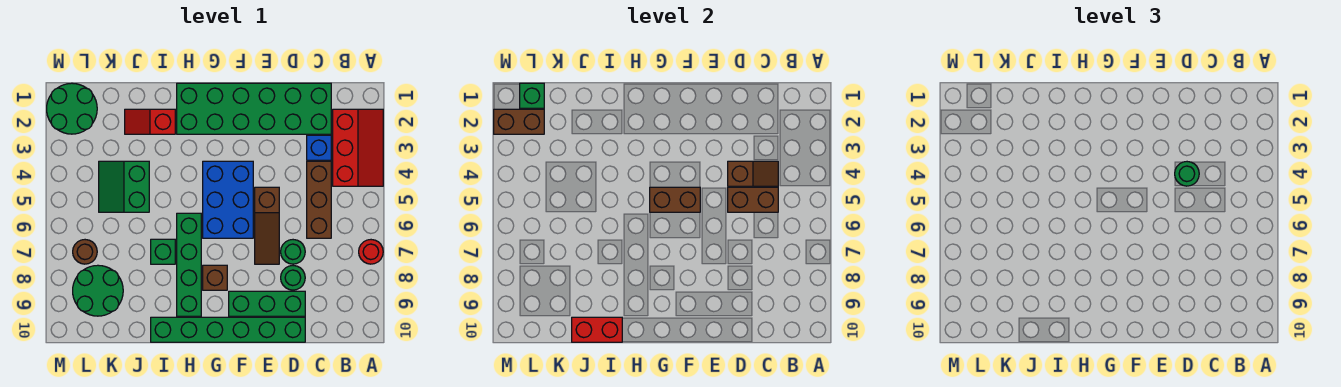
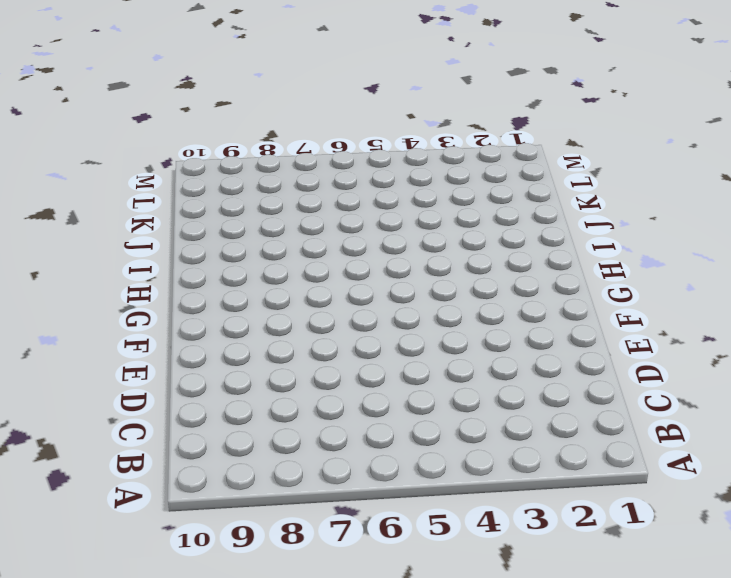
none -> red 2x3 slope [333,109,383,186]
none -> red 1x1 round brick [359,240,383,264]
none -> green 2x6 brick [177,83,331,134]

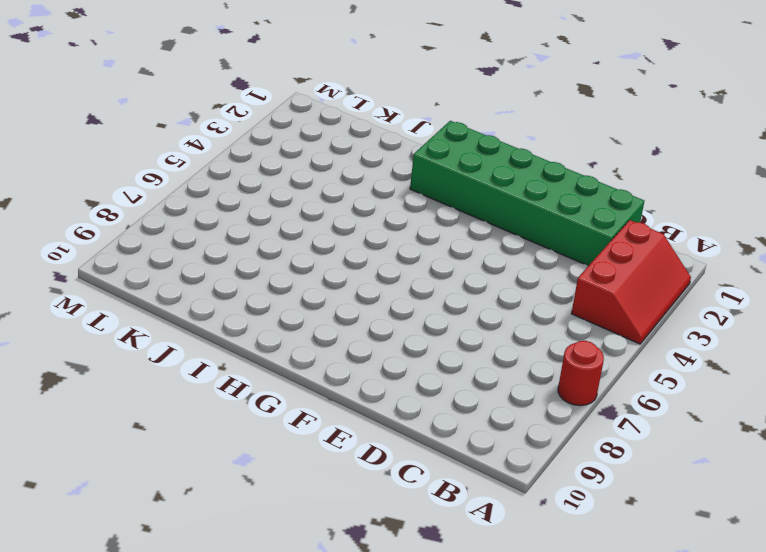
none -> blue 1x1 brick [307,135,331,160]
none -> brown 1x3 brick [307,161,331,238]
none -> green 1x1 round brick [281,240,305,264]

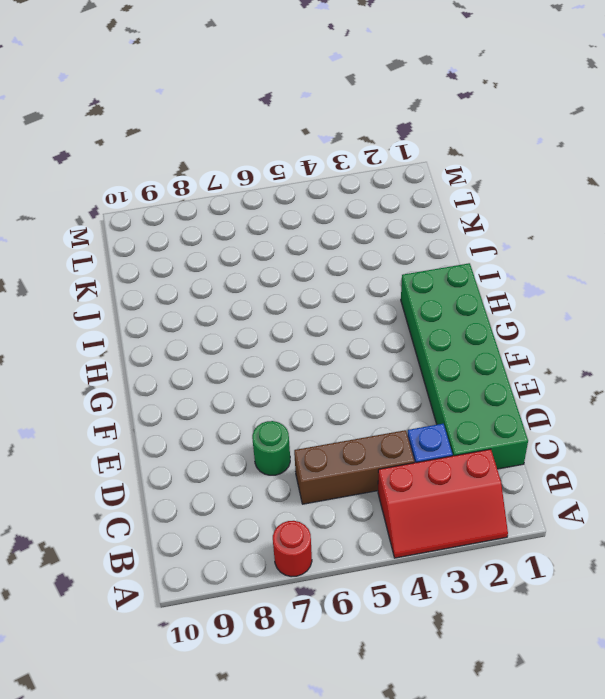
none -> green 1x1 round brick [281,266,305,290]
none -> green 1x3 brick [229,291,305,316]
none -> green 1x6 brick [151,317,305,342]

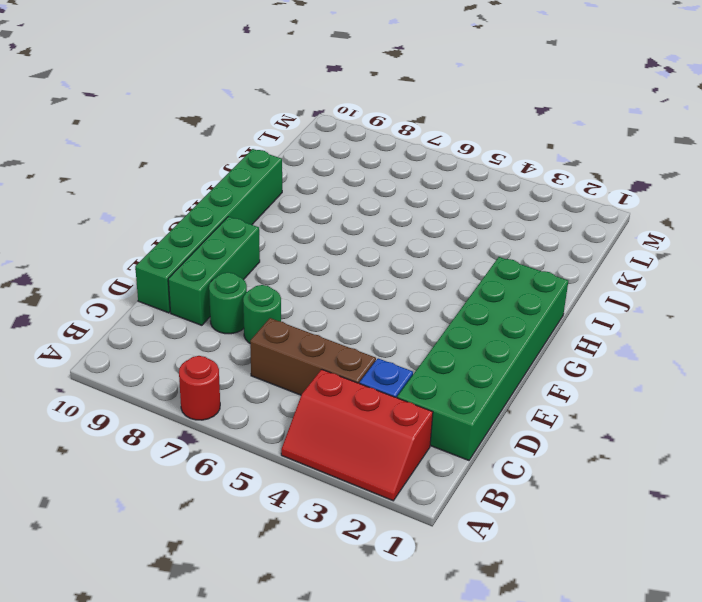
none -> brown 1x3 slope [255,187,279,264]
none -> blue 2x3 brick [203,161,253,238]
none -> brown 1x1 brick [203,265,227,290]

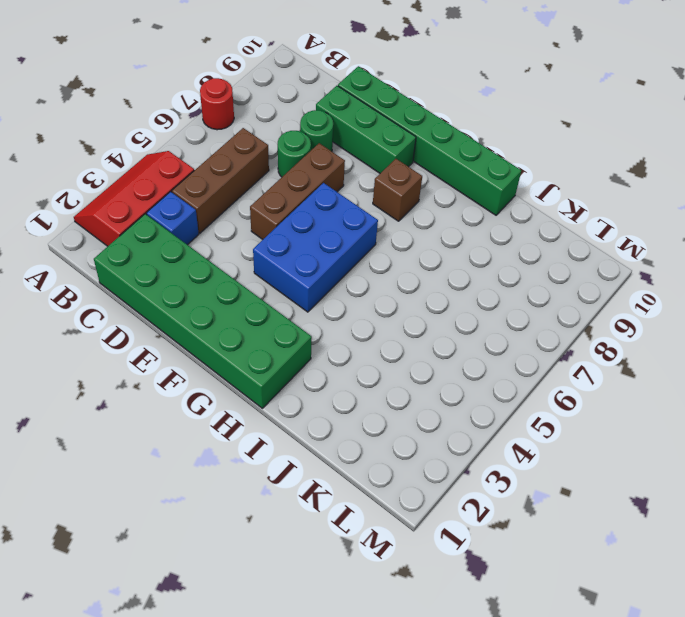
brown 1x3 brick [250,143,345,239] -> brown 1x3 slope [255,187,279,264]
none -> green 1x4 brick [177,213,201,316]
none -> red 1x2 slope [125,109,175,134]
none -> green 1x1 brick [151,239,175,264]

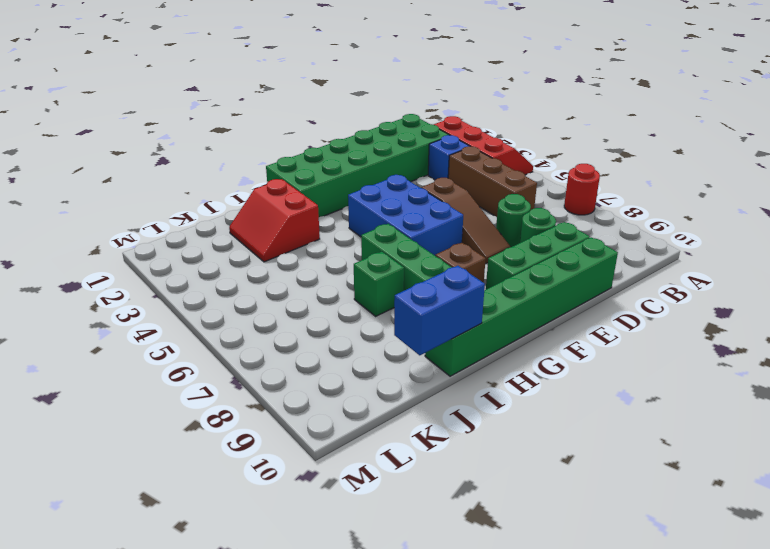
red 2x2 slope [229,179,320,262] -> red 1x2 slope [125,109,175,134]
blue 1x2 brick [394,266,485,355] -> red 1x2 brick [572,317,622,342]
none -> green 2x2 slope [99,161,149,212]
none -> green 2x2 round brick [73,265,123,316]
none -> green 2x2 round brick [47,83,97,134]

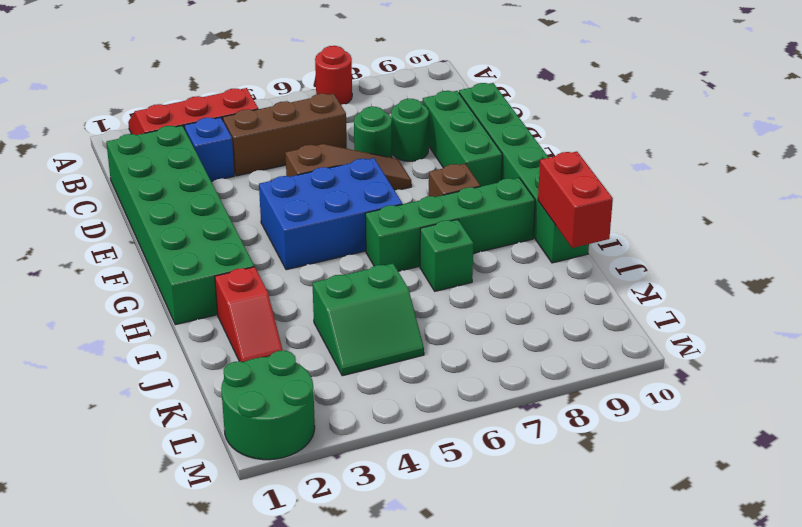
none -> green 2x2 round brick [73,265,123,316]
none -> brown 1x1 round brick [73,240,97,264]
none -> brown 1x2 slope [728,161,778,186]

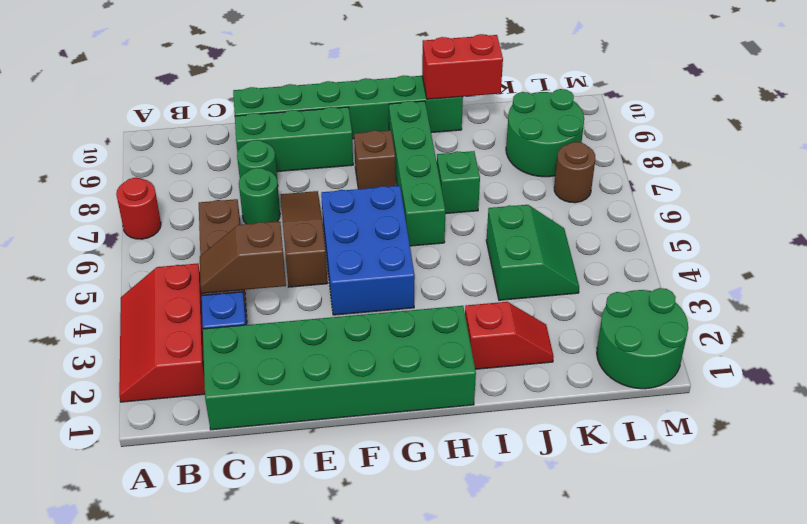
none -> brown 1x2 brick [728,187,778,212]
none -> brown 1x2 brick [650,187,700,212]
none -> green 1x1 brick [520,83,544,108]

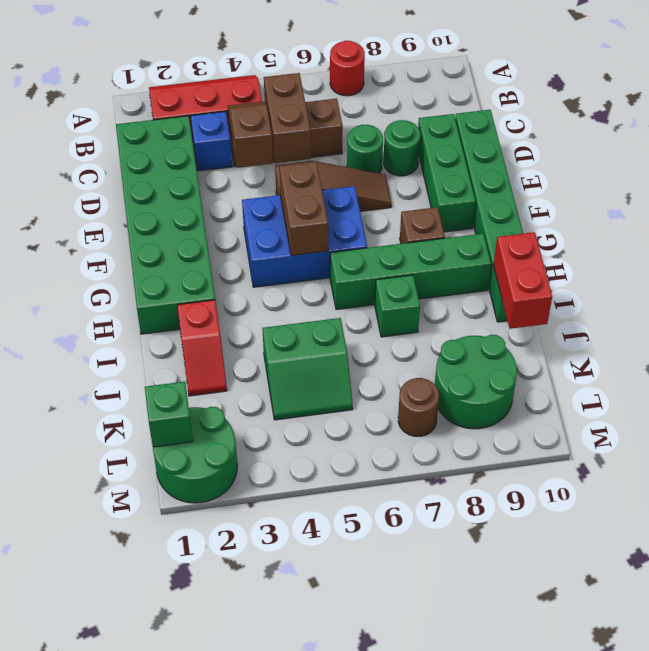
none -> brown 1x2 brick [494,109,544,134]
none -> green 1x1 round brick [1175,162,1199,186]

